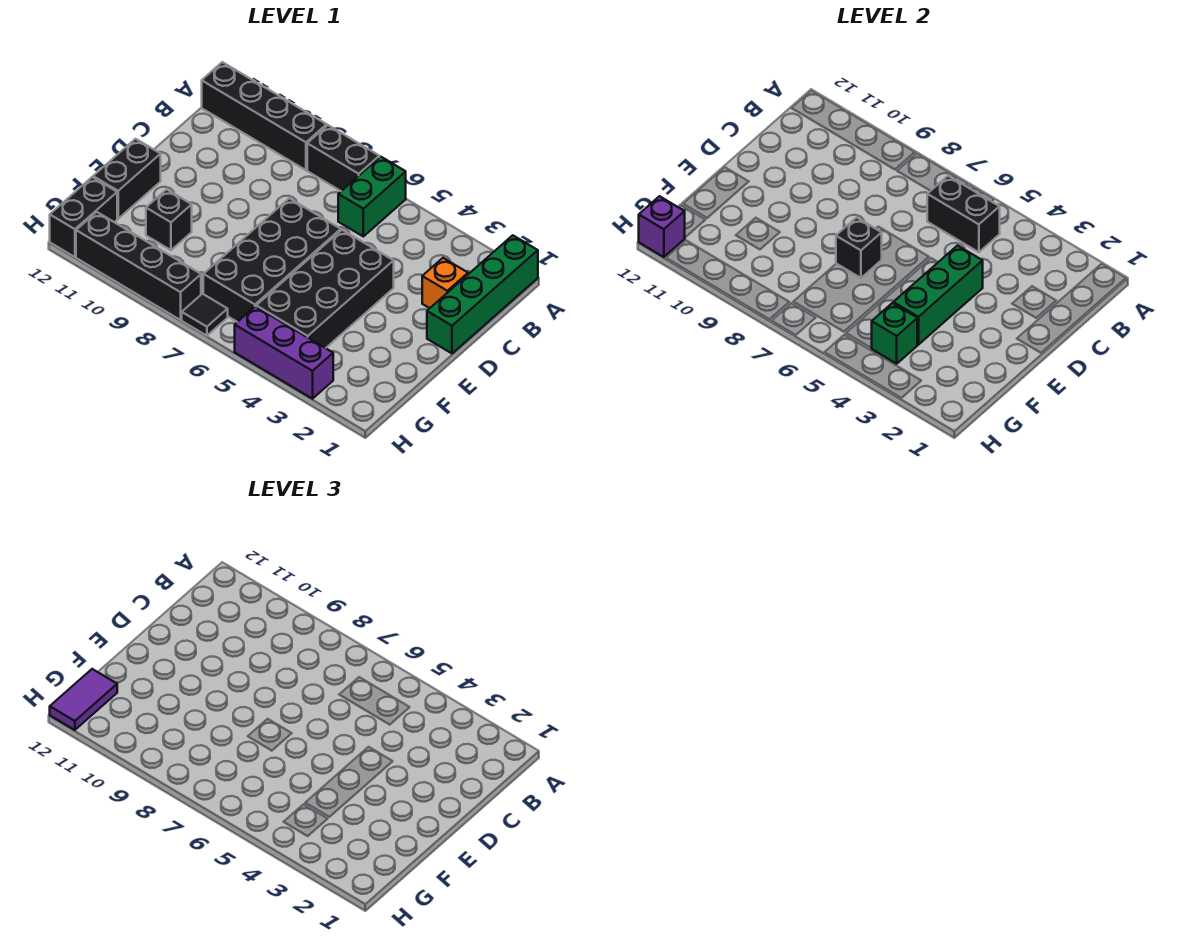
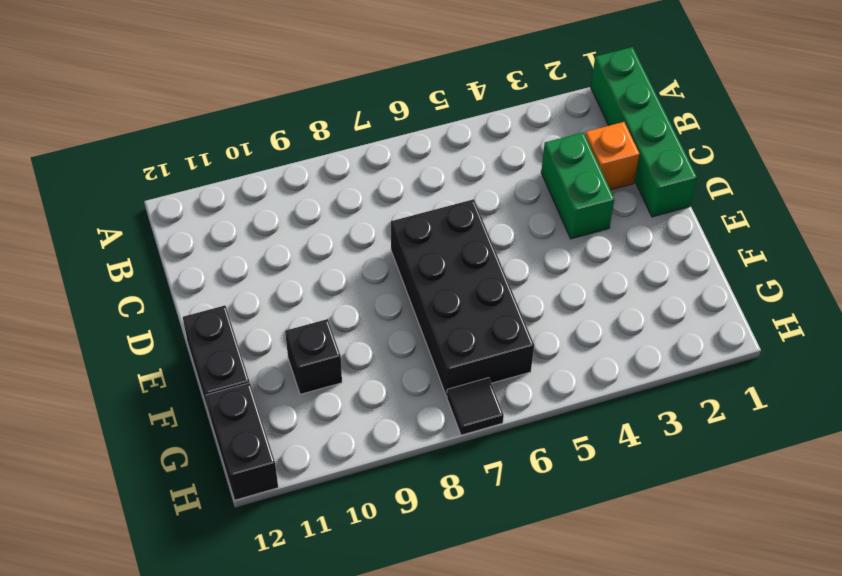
green 1x2 brick [541,132,614,239] -> green 1x2 brick moved to [338,157,406,236]
none -> black 1x2 brick [307,125,379,191]
none -> black 1x4 brick [202,62,327,170]
none -> black 2x4 brick [256,230,394,348]

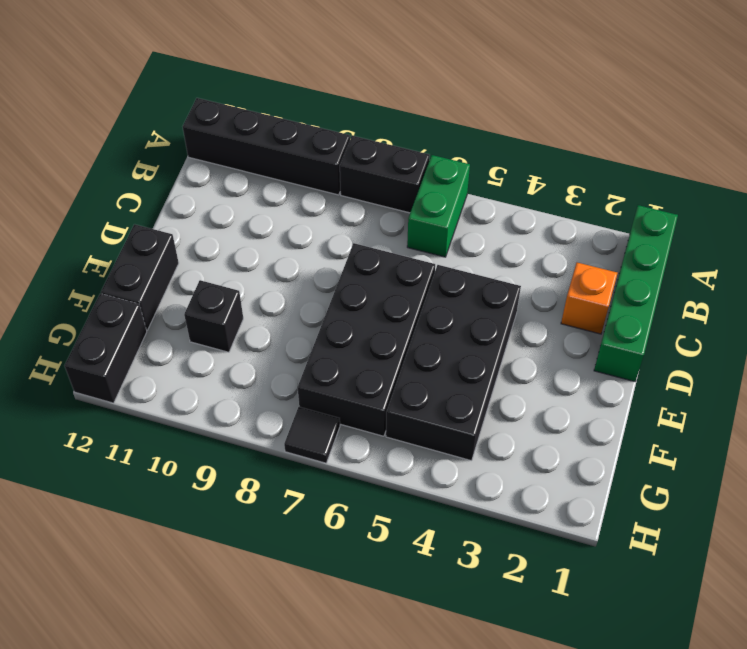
none -> purple 1x3 brick [235,306,333,399]
none -> black 1x4 brick [76,212,201,320]
none -> black 1x2 brick [927,176,1000,252]

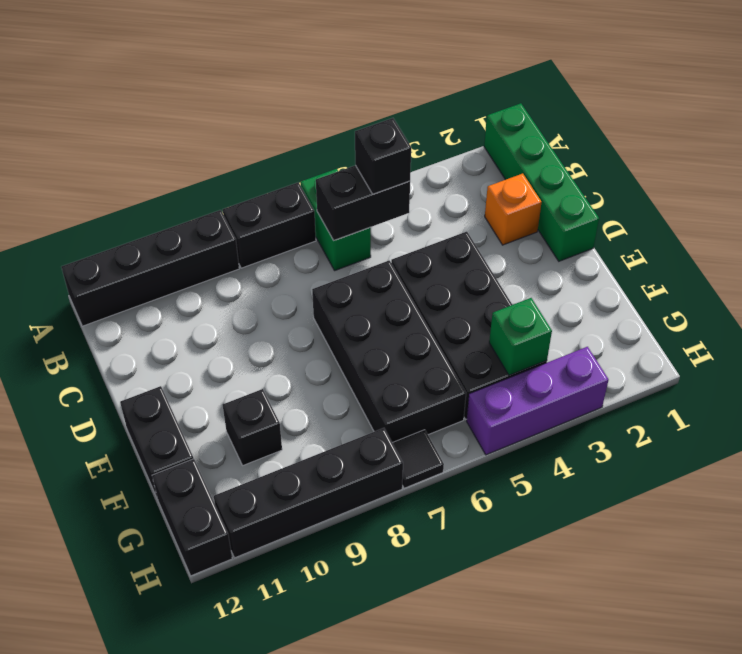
black 1x1 brick [355,118,411,194] -> black 1x1 brick moved to [836,218,882,278]
none -> green 1x3 brick [893,246,983,345]
none -> purple 1x1 brick [639,196,685,257]
none -> purple 1x2 tile [50,669,117,730]

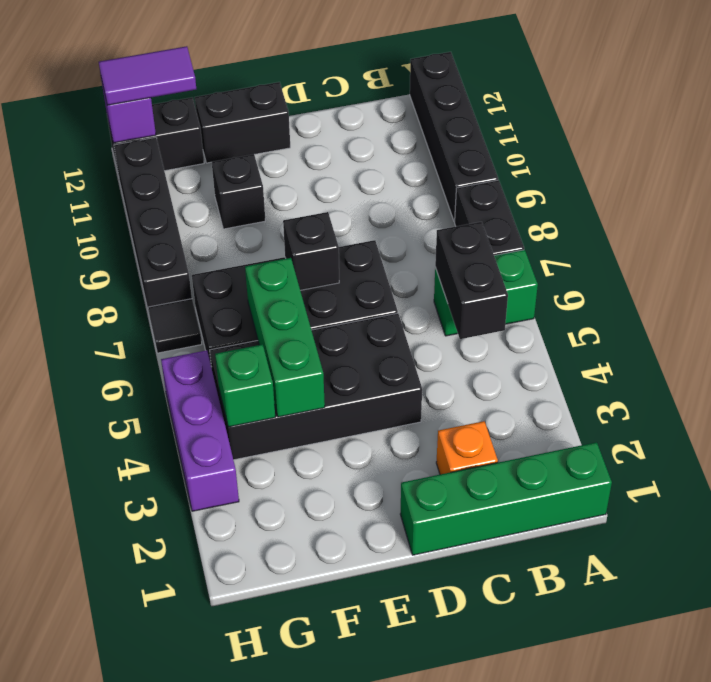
green 1x3 brick [245,258,325,417] -> green 1x3 brick turned to [893,246,983,345]

